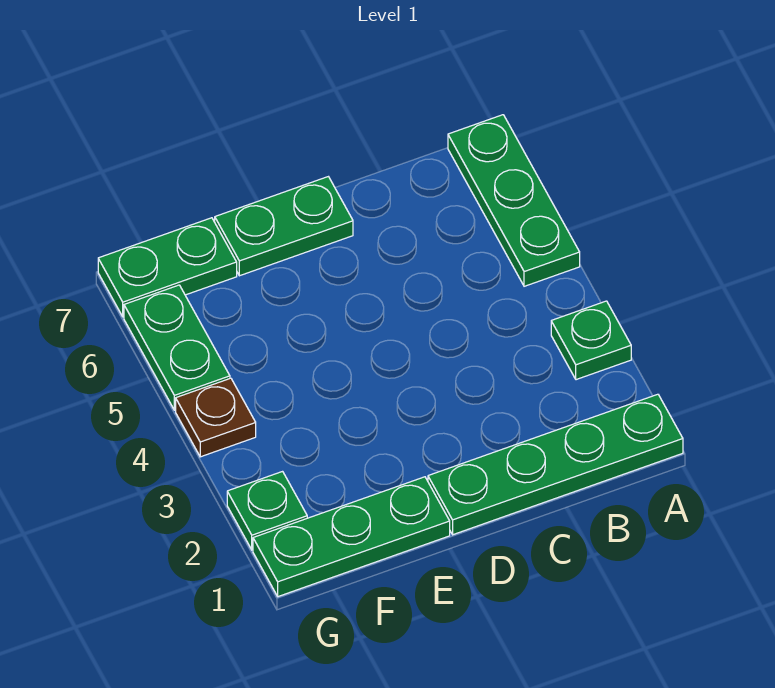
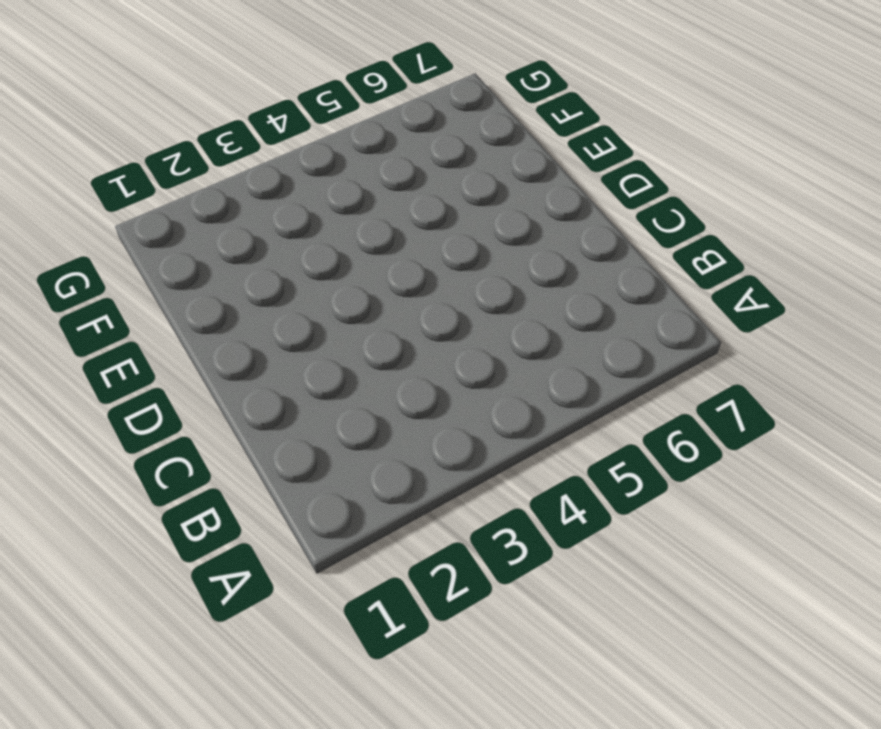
none -> green 1x4 plate [428,394,683,535]
none -> green 1x1 plate [551,301,631,380]

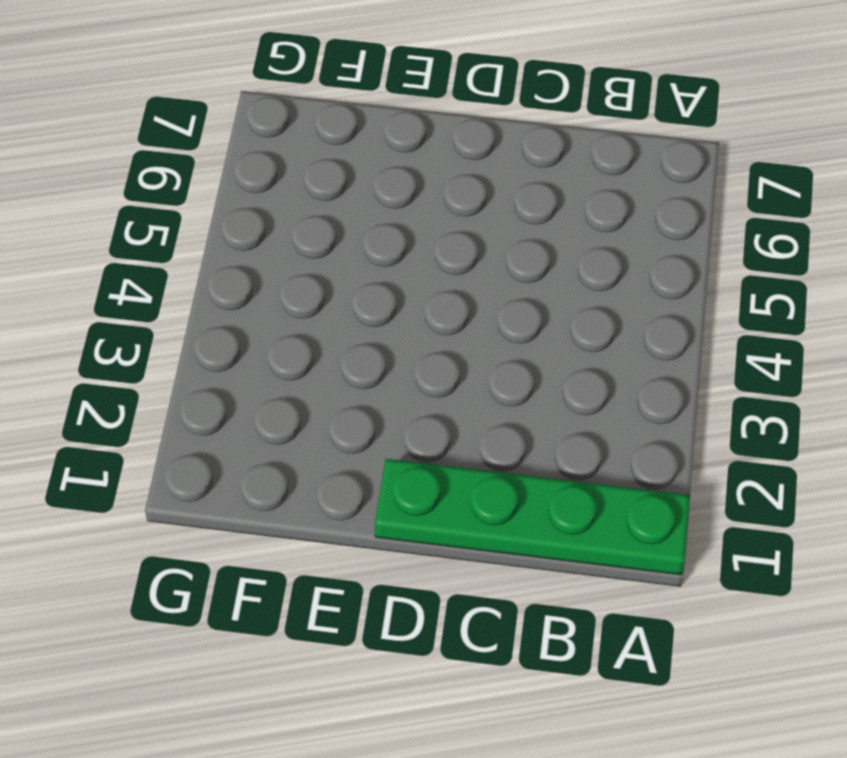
none -> green 1x1 plate [551,301,631,380]
none -> green 1x3 plate [448,115,580,286]

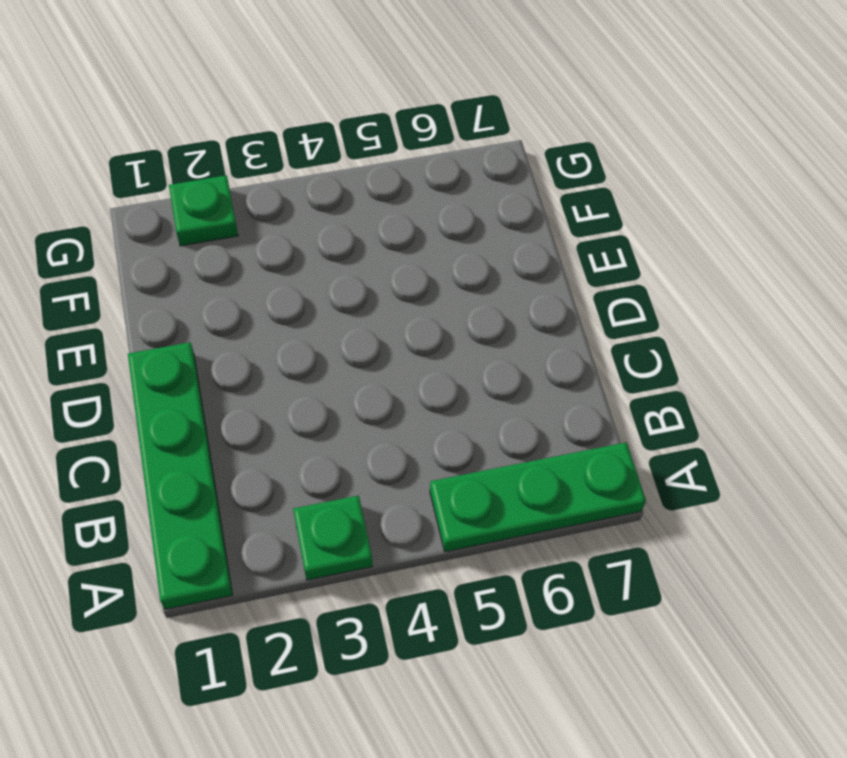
none -> green 1x2 plate [215,177,353,276]
none -> green 1x3 plate [253,477,450,597]

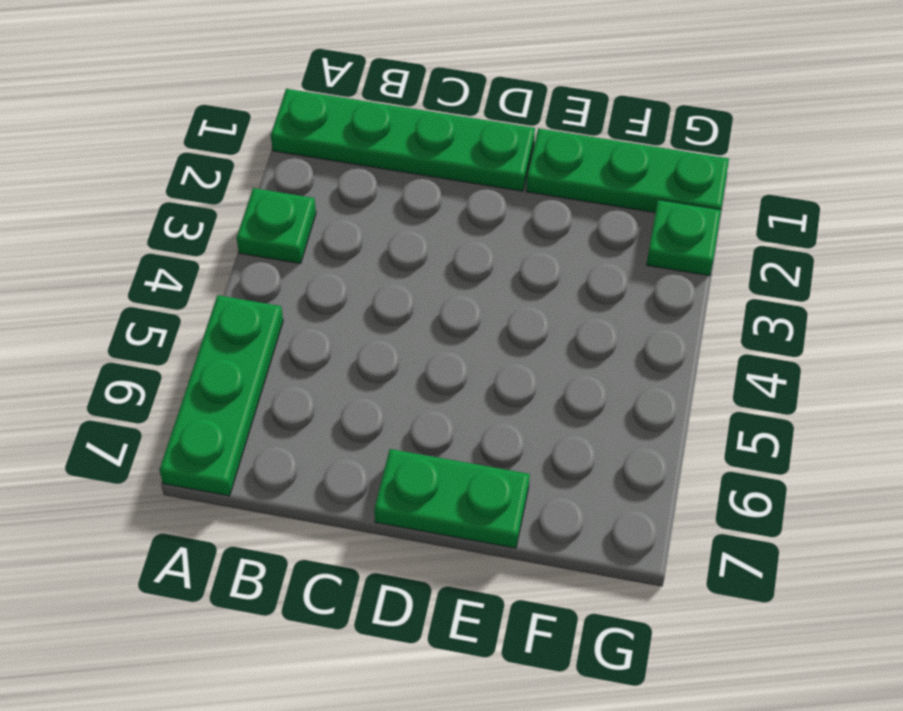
none -> green 1x2 plate [98,218,237,317]
none -> brown 1x1 plate [176,378,256,457]

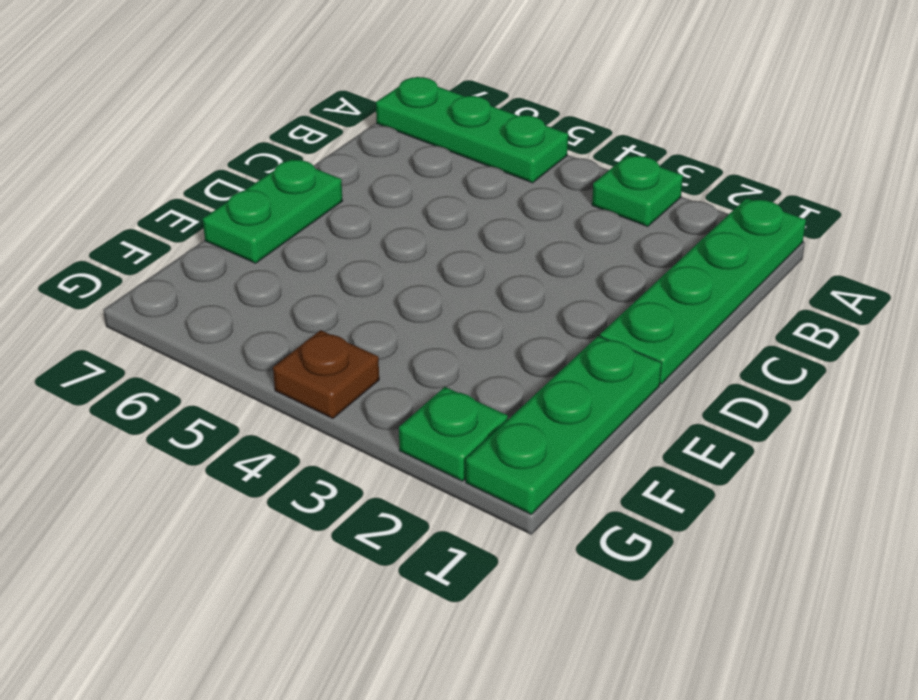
none -> green 1x2 plate [98,218,237,317]
none -> green 1x2 plate [124,285,230,410]

